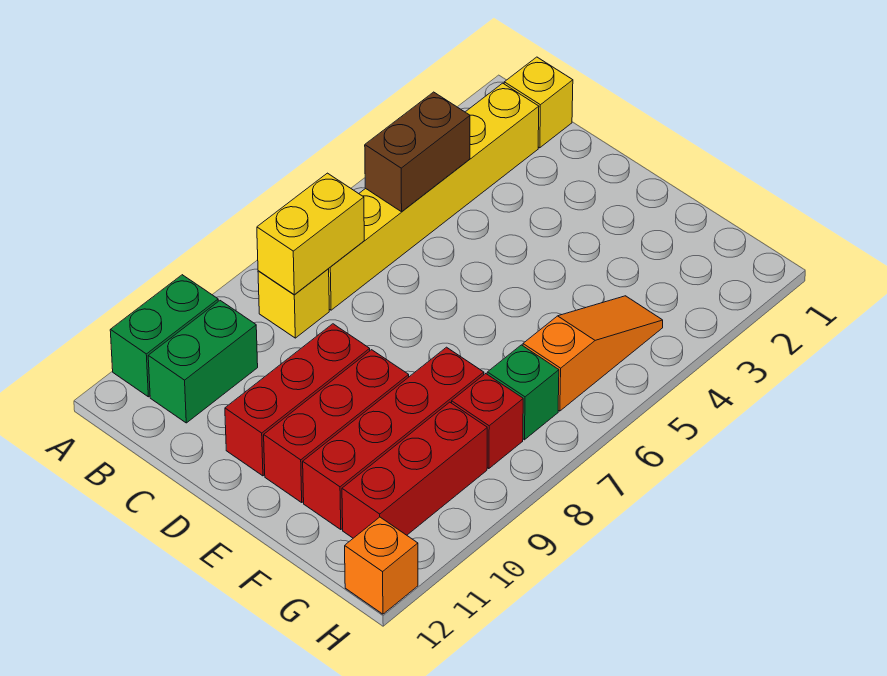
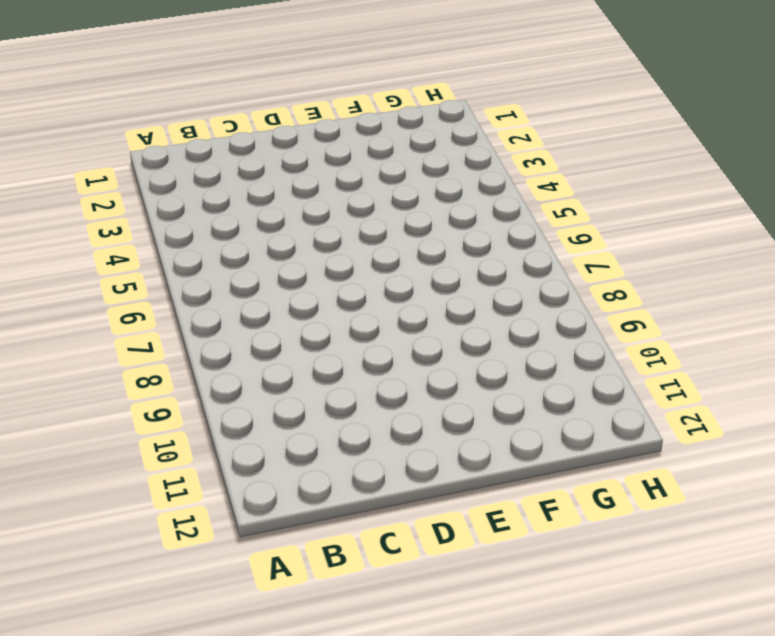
none -> green 1x2 brick [110,275,218,397]
none -> yellow 1x1 brick [504,57,573,148]
none -> yellow 1x6 brick [329,83,539,310]

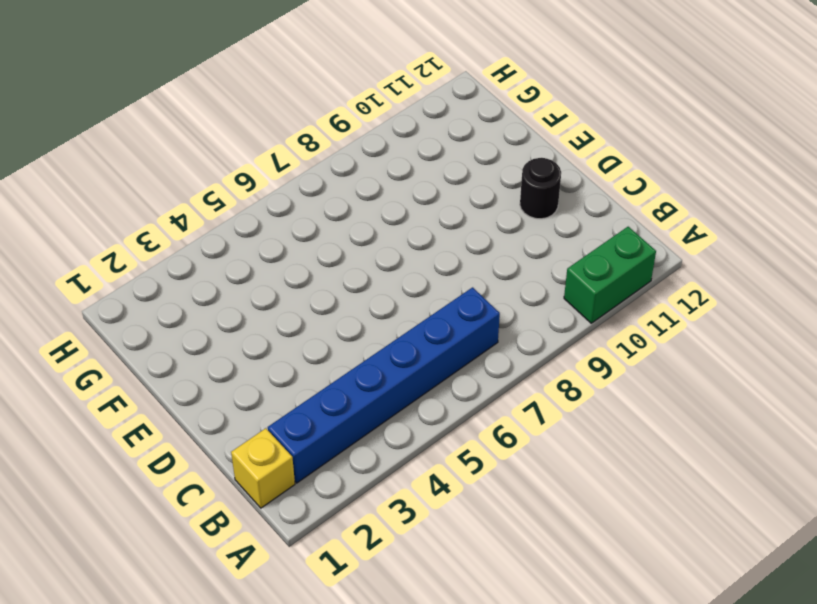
blue 1x6 brick [268,287,500,483] -> yellow 1x6 brick [329,83,539,310]
black 1x1 round brick [520,158,561,219] -> red 1x3 brick [225,324,370,476]
none -> yellow 1x1 brick [258,269,329,338]
none -> green 1x2 brick [148,301,258,423]
none -> red 1x3 brick [264,350,409,502]

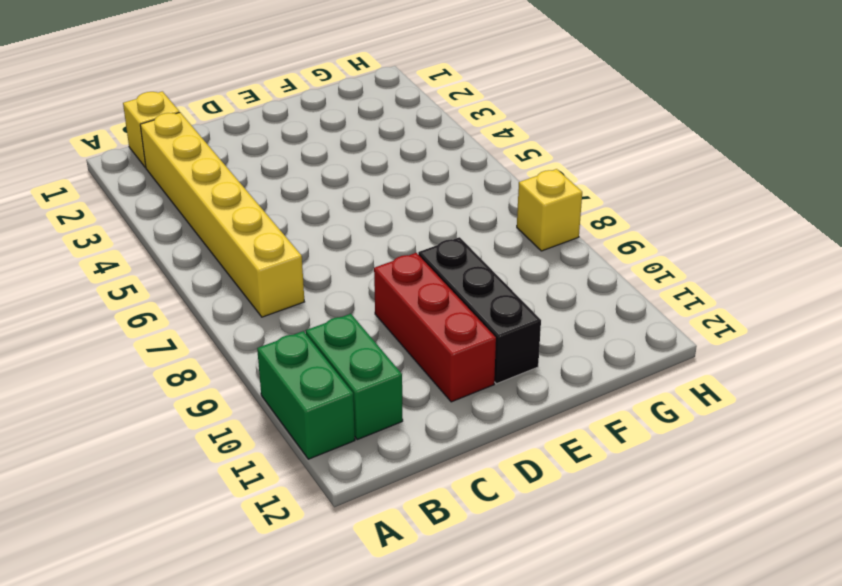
black 1x3 brick [418,237,541,384] -> red 1x3 brick [264,350,409,502]
yellow 1x1 brick [517,169,582,251] -> yellow 1x1 brick moved to [258,269,329,338]
none -> red 1x4 brick [303,347,484,529]
none -> orange 1x3 slope [523,296,663,411]
none -> green 1x1 brick [487,345,559,440]

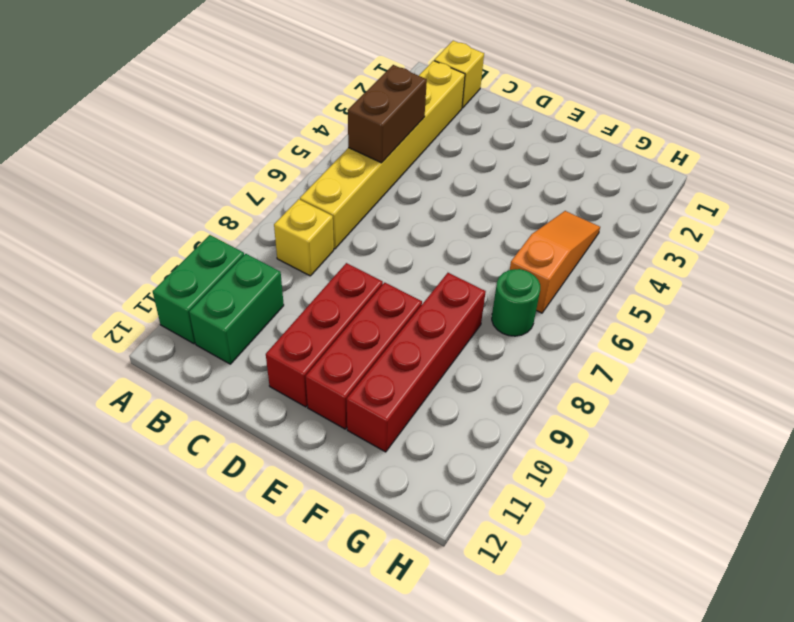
green 1x1 round brick [492,269,540,336] -> green 1x1 brick [487,345,559,440]
none -> red 1x1 brick [452,374,523,469]
none -> red 1x3 brick [342,402,487,538]
none -> orange 1x1 brick [345,517,418,614]

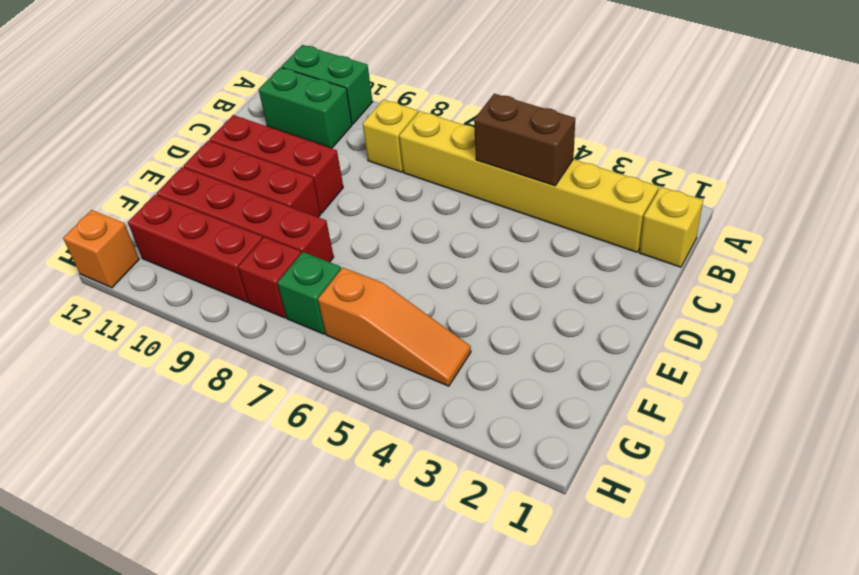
none -> yellow 1x2 brick [257,173,364,295]

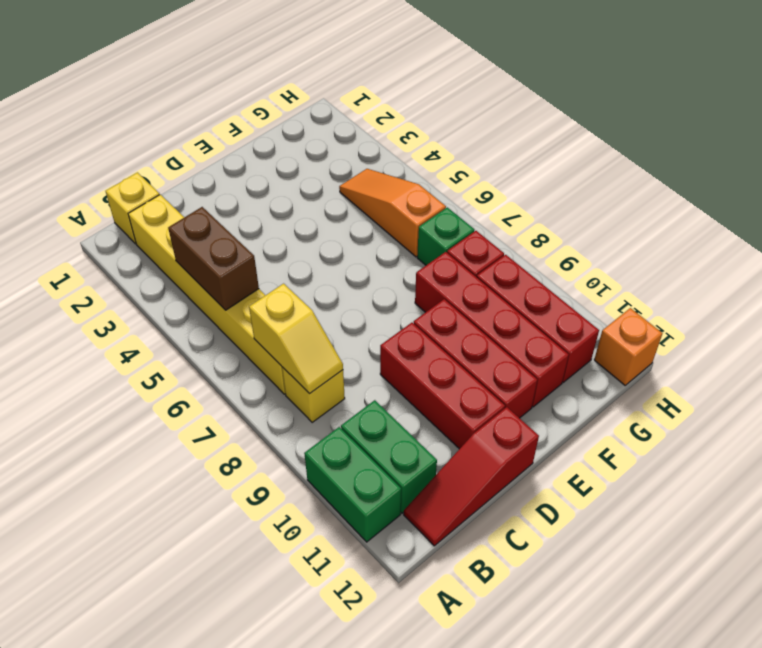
yellow 1x2 slope [249,284,343,394] -> yellow 1x2 brick [257,173,364,295]
red 1x3 slope [404,407,539,546] -> none

